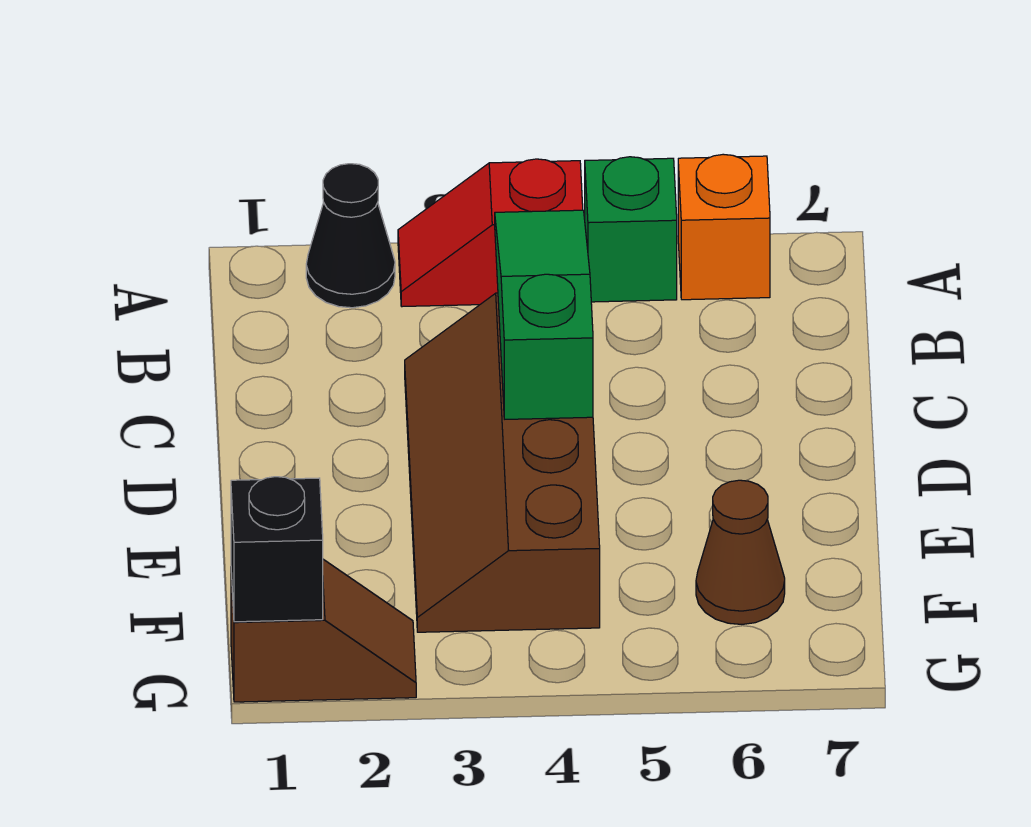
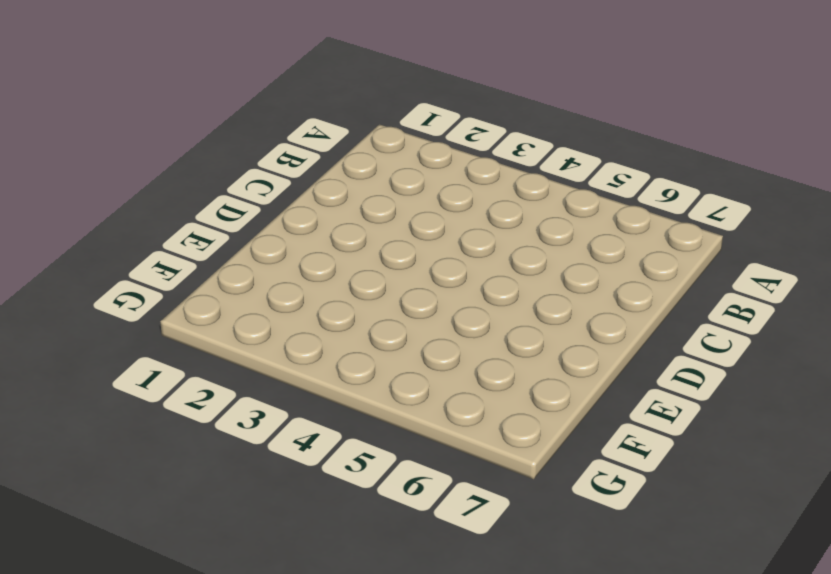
none -> black 1x1 cone [306,164,395,308]
none -> red 1x2 slope [398,159,583,307]

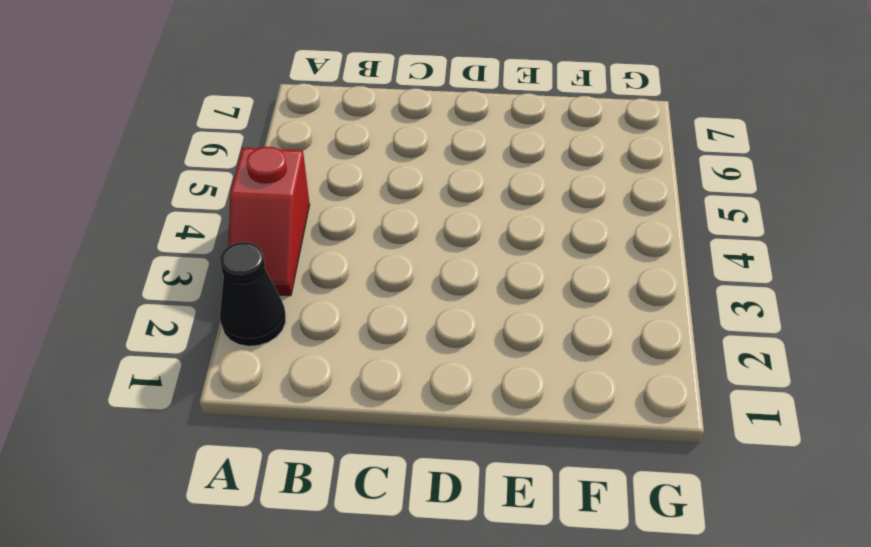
none -> green 1x1 brick [585,157,677,302]
none -> orange 1x1 brick [678,154,770,300]

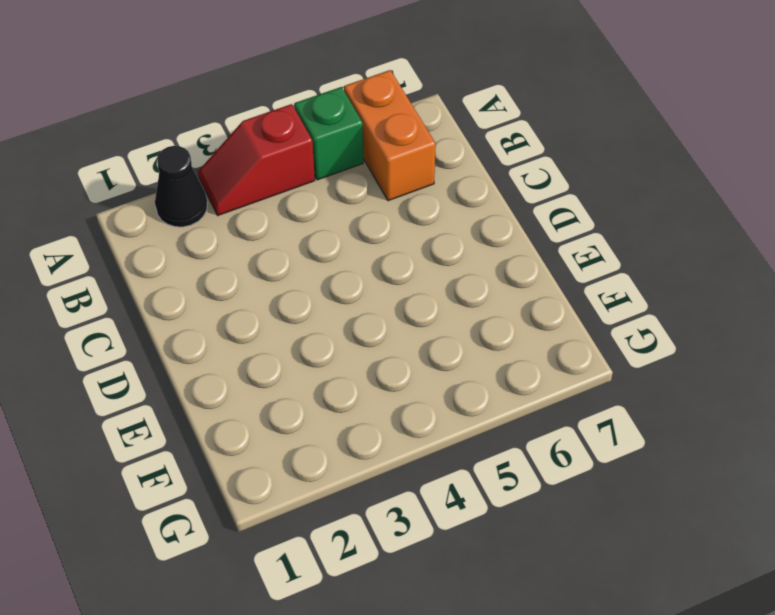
orange 1x2 brick [344,70,436,201] -> orange 1x1 brick [678,154,770,300]
none -> brown 2x4 slope [405,293,600,632]
none -> brown 1x1 cone [696,480,785,624]

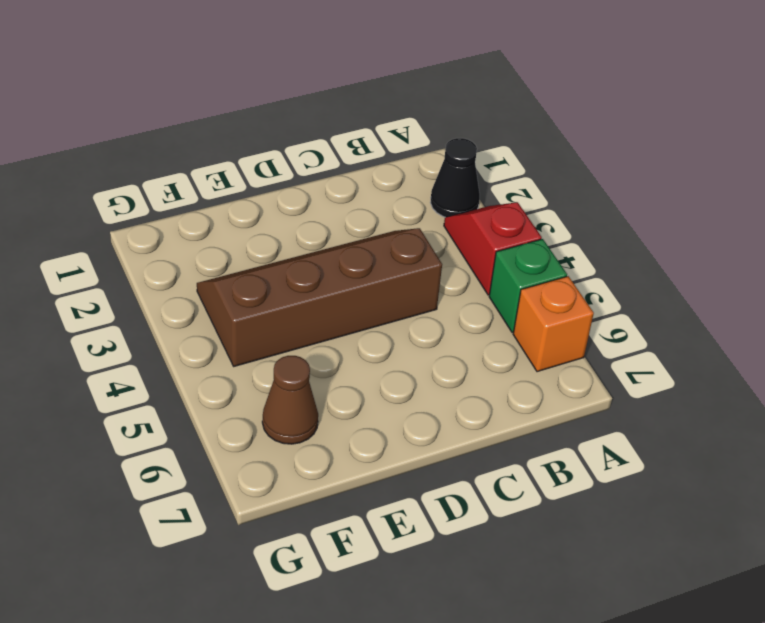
none -> brown 1x2 slope [231,559,416,702]
none -> green 1x3 slope [495,210,593,419]

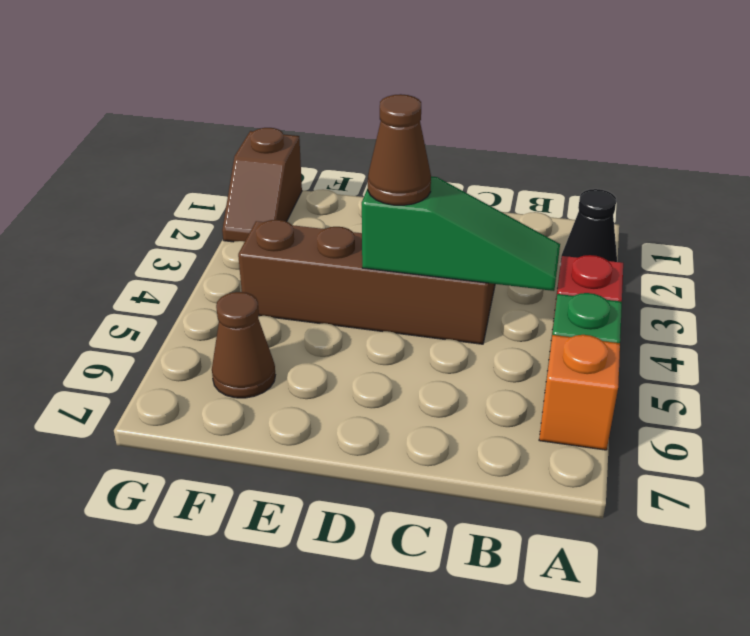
brown 1x1 cone [368,94,431,205] -> none
none -> black 1x1 brick [231,477,323,622]

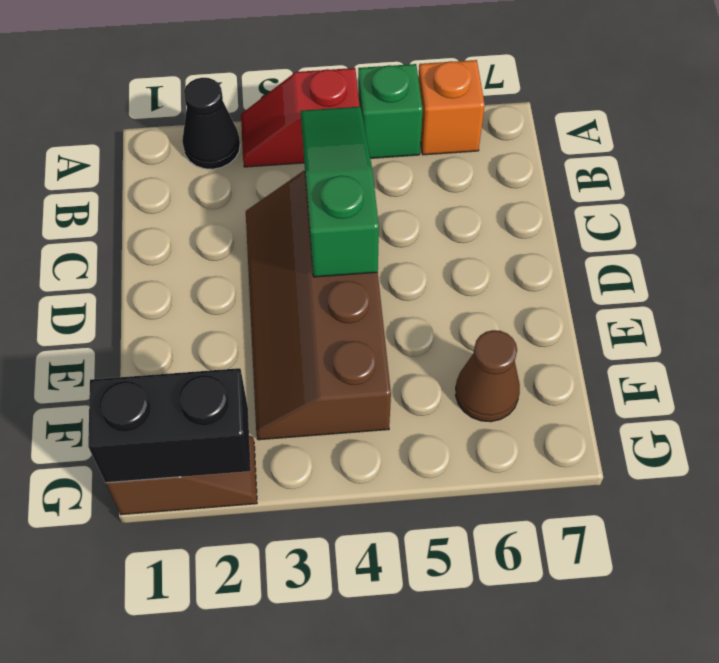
black 1x2 brick [88,368,251,483] -> black 1x1 brick [231,477,323,622]

